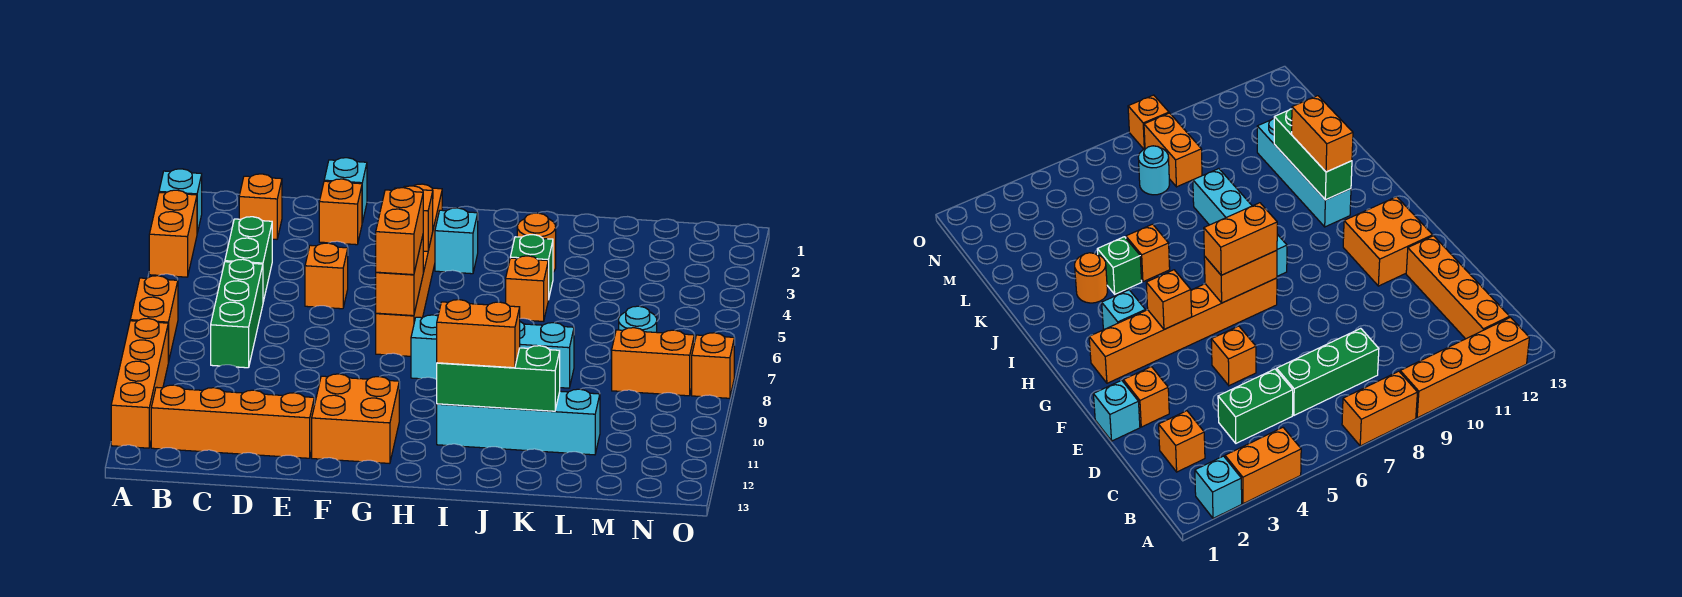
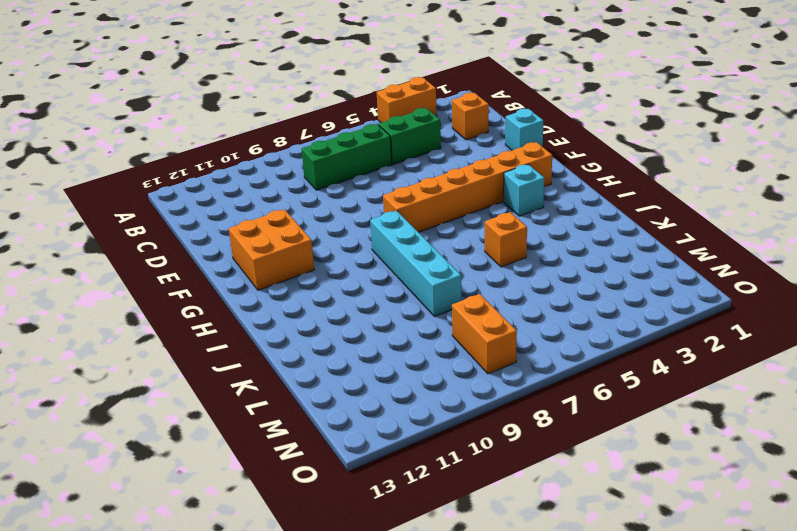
none -> cyan 1x1 brick [159,169,202,233]
none -> orange 1x2 brick [130,276,178,362]
none -> orange 1x4 brick [111,318,168,448]

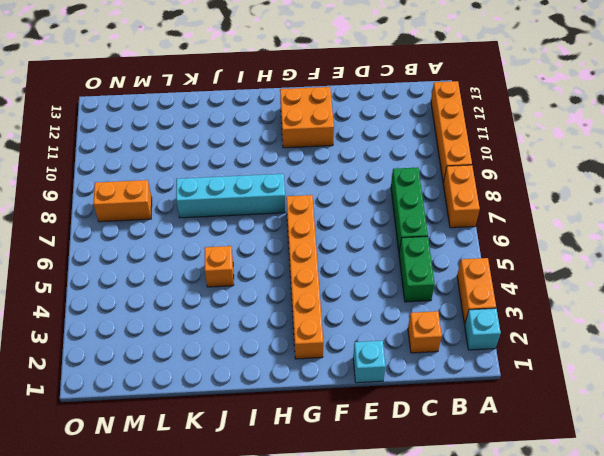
none -> orange 1x4 brick [151,385,314,458]
none -> orange 1x1 brick [319,179,362,245]
none -> orange 1x1 brick [305,243,348,309]

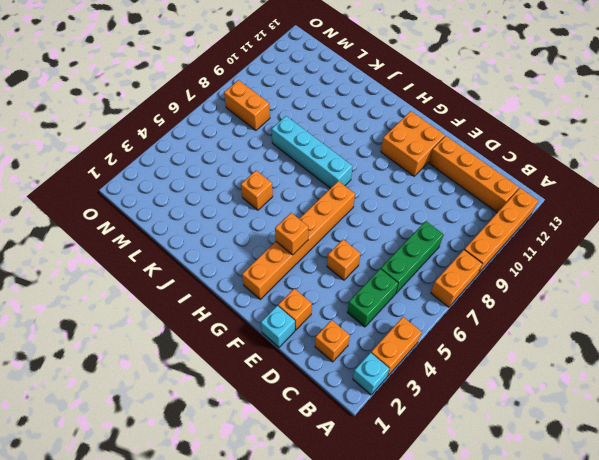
none -> cyan 1x1 brick [435,208,478,274]
none -> cyan 1x4 brick [437,389,600,455]
none -> orange 1x1 round brick [517,213,556,272]

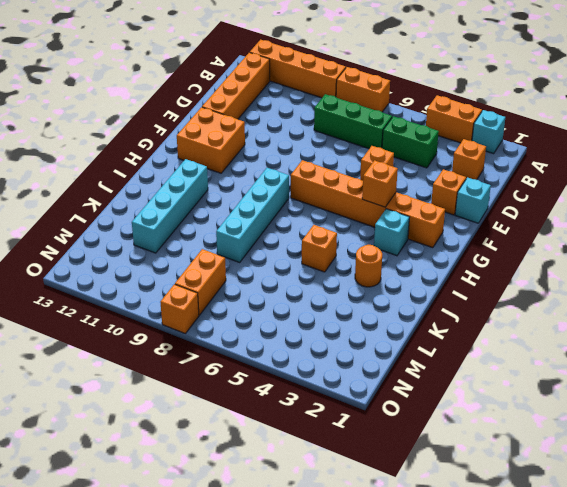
none -> green 1x1 brick [510,235,553,300]
none -> cyan 1x1 round brick [619,306,657,332]
none -> orange 1x2 brick [376,236,423,316]

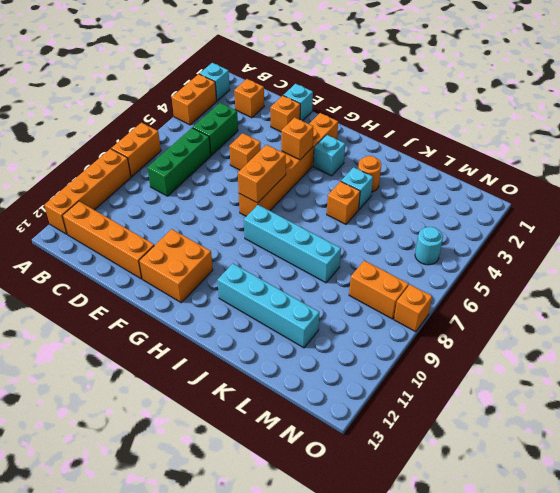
cyan 1x1 brick [341,167,373,209] -> green 1x1 brick [510,235,553,300]
cyan 1x1 round brick [415,227,443,265] -> cyan 1x1 round brick moved to [619,306,657,332]
none -> green 1x3 brick [437,346,560,411]
none -> orange 1x2 brick [376,188,423,275]
none -> orange 1x2 brick [437,299,520,368]

